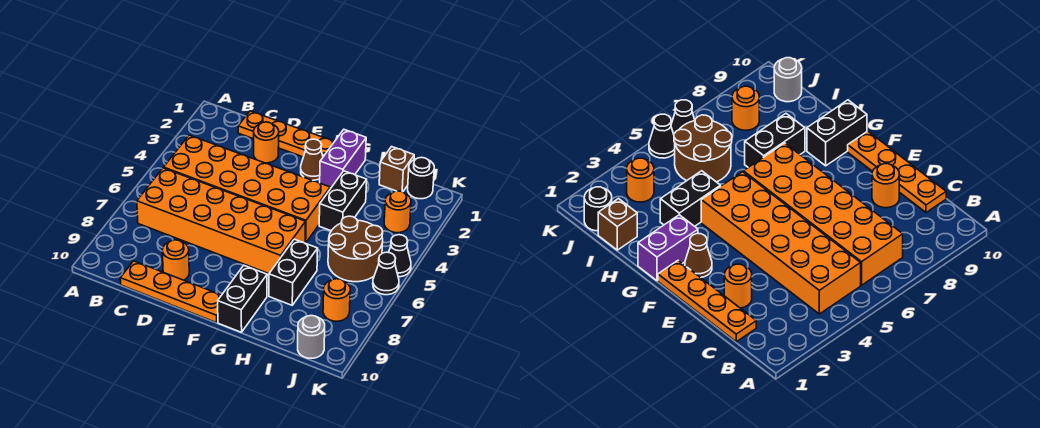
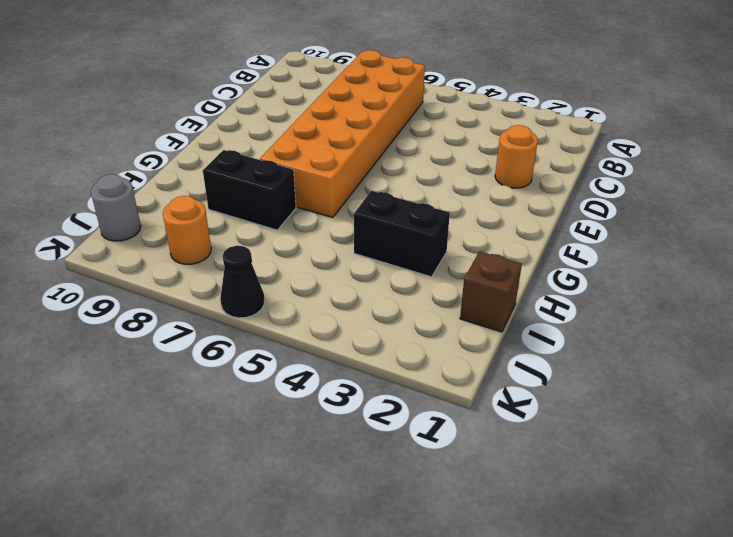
none -> orange 2x6 brick [164,135,330,243]
none -> orange 1x4 plate [238,111,335,157]
none -> orange 1x4 plate [120,261,221,323]

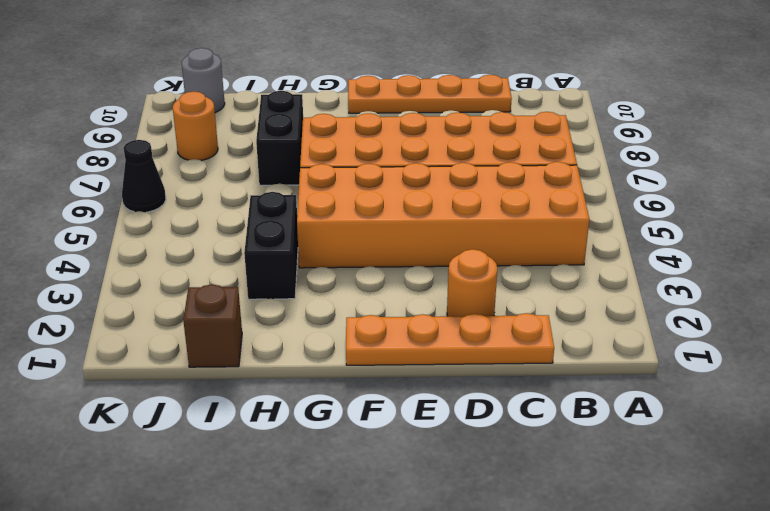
none -> orange 1x1 round brick [162,240,189,280]
none -> brown 1x1 cone [301,139,323,180]
none -> purple 1x2 brick [320,130,366,188]

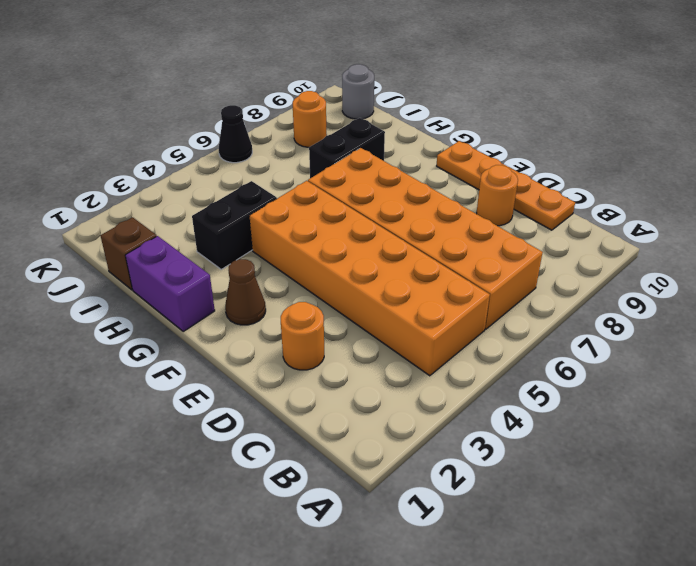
purple 1x2 brick [125,236,215,331] -> purple 1x2 brick turned to [320,130,366,188]
none -> orange 1x4 plate [238,111,335,157]
none -> black 1x2 brick [218,265,267,332]
none -> brown 2x2 round brick [328,216,383,282]

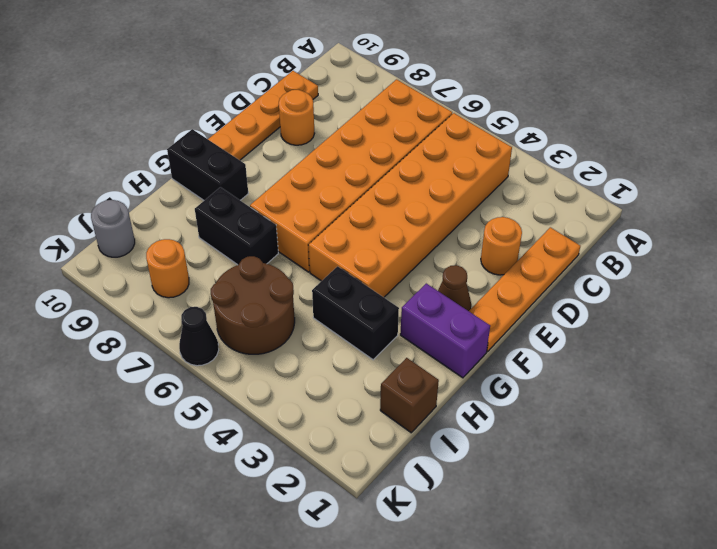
none -> black 1x1 round brick [408,157,434,199]
none -> orange 1x1 round brick [384,191,411,233]
none -> black 1x1 cone [389,235,411,277]

